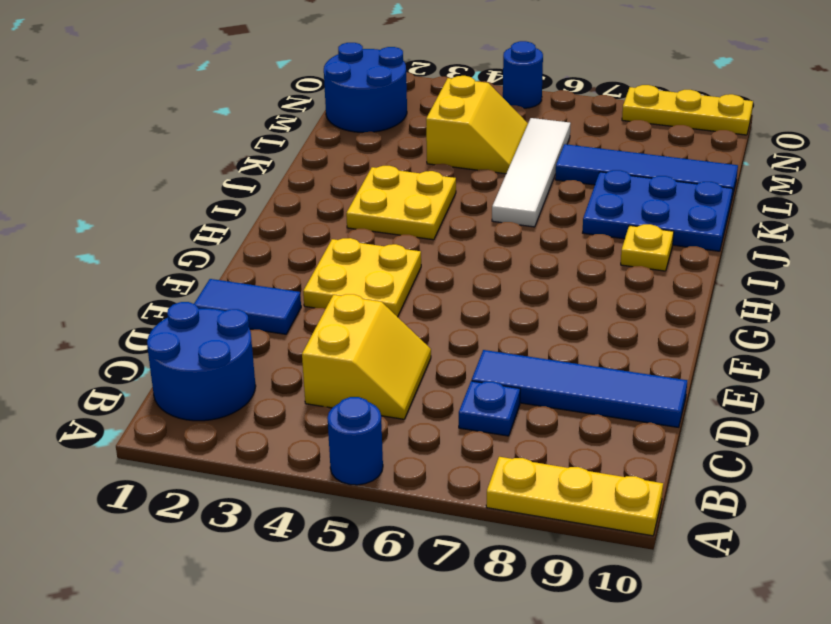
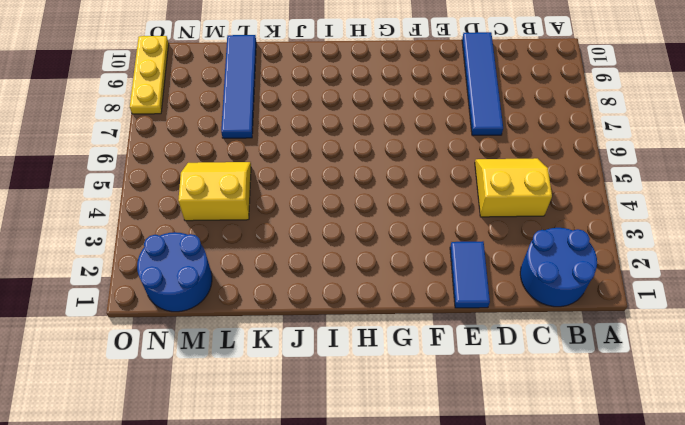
none -> blue 1x1 round brick [328,397,383,485]
none -> yellow 1x3 plate [486,457,663,536]
none -> blue 1x1 plate [459,381,520,436]

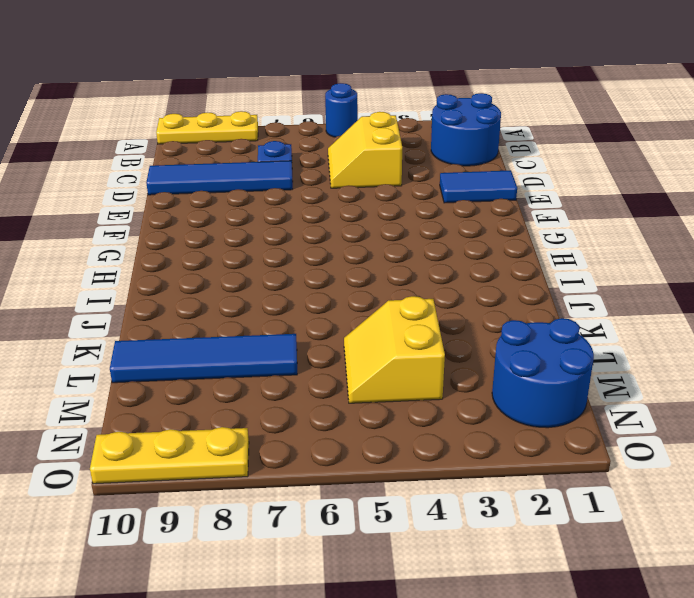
none -> yellow 2x2 plate [303,238,421,317]
none -> yellow 2x2 plate [346,166,456,240]
none -> yellow 1x1 plate [621,224,674,271]

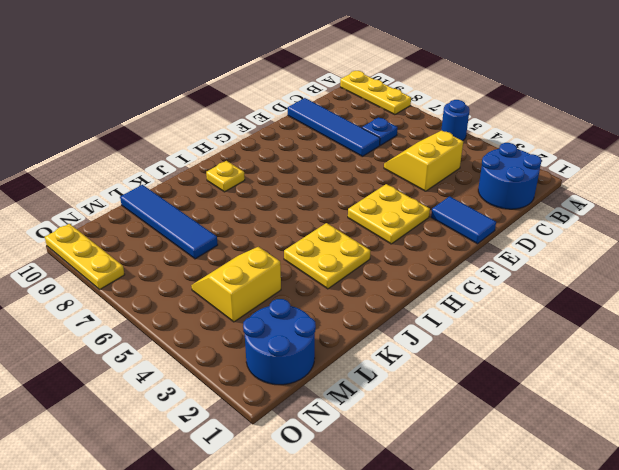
none -> white 1x4 tile [492,118,571,227]
none -> blue 2x3 plate [583,170,733,251]
none -> blue 1x1 round brick [503,41,543,108]

